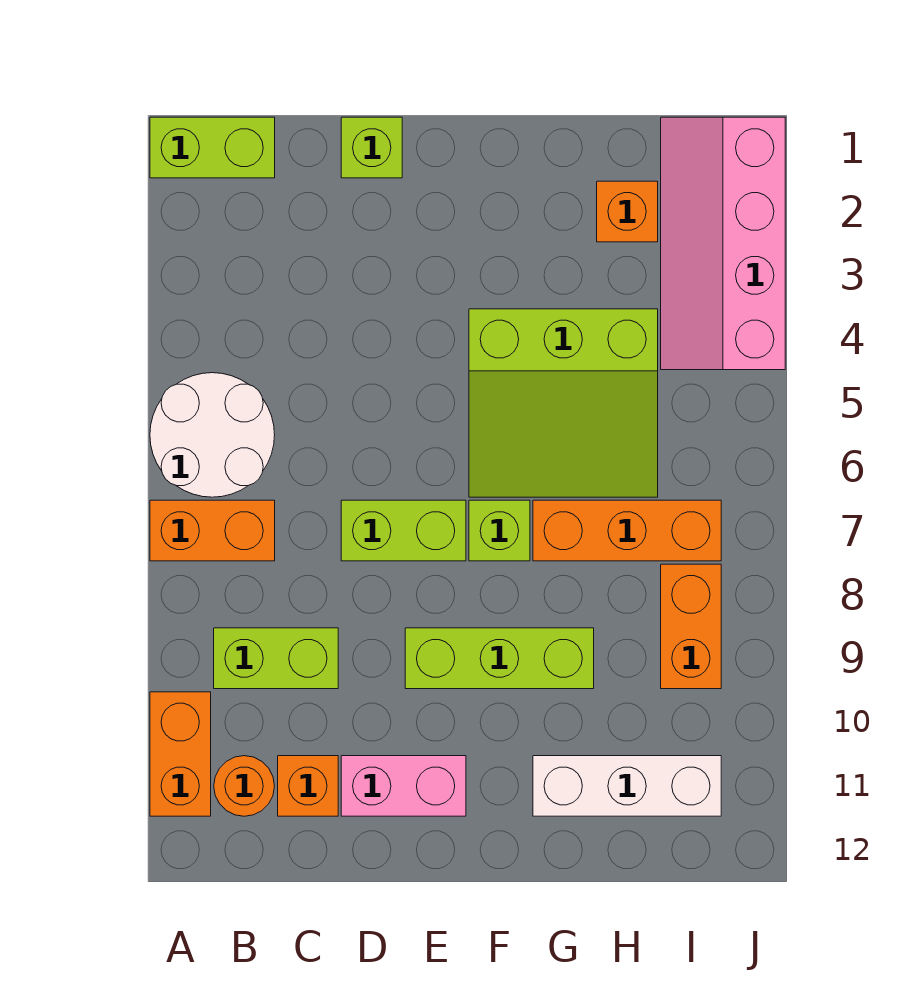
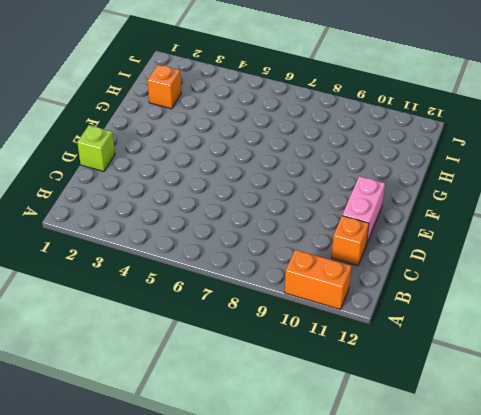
none -> lime 1x2 brick [150,117,275,178]
none -> white 2x2 round brick [150,373,275,497]
none -> orange 1x2 brick [150,500,275,561]

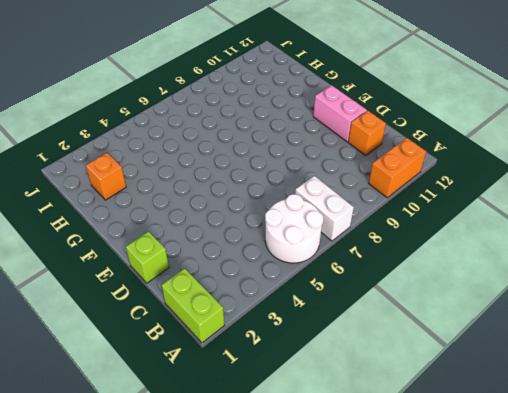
white 1x2 brick [295,176,354,241] -> orange 1x2 brick [150,500,275,561]
none -> lime 1x2 brick [214,628,338,689]
none -> orange 1x1 round brick [214,756,274,816]
none -> lime 1x2 brick [341,500,466,561]

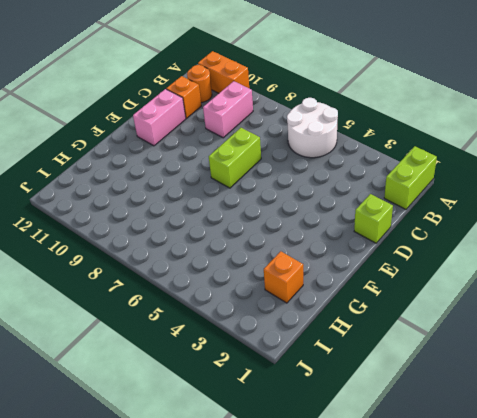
pink 1x2 brick [203,81,253,138] -> lime 1x2 brick [214,628,338,689]
none -> orange 1x2 brick [150,500,275,561]
none -> lime 1x3 brick [405,628,594,689]
none -> lime 3x3 slope [469,309,658,497]

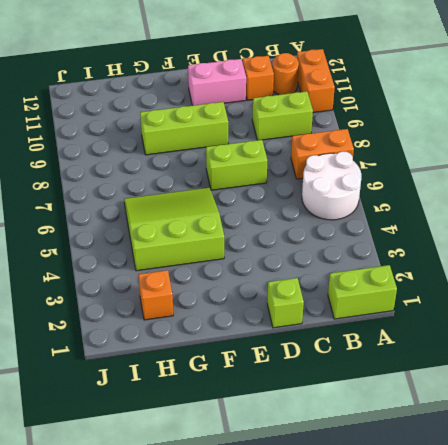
none -> lime 1x1 brick [469,500,530,561]
none -> orange 1x3 brick [533,500,721,561]
none -> white 1x3 brick [533,756,721,816]

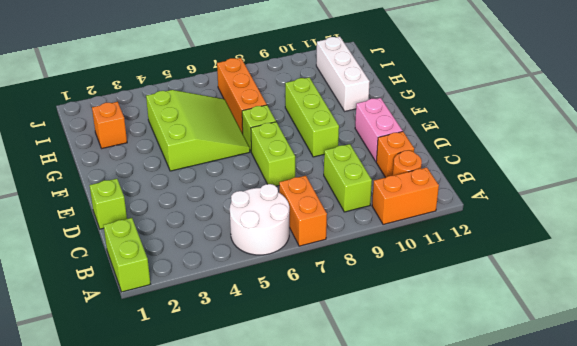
none -> pink 2x4 slope [661,117,785,370]
none -> orange 1x2 brick [661,564,721,689]

